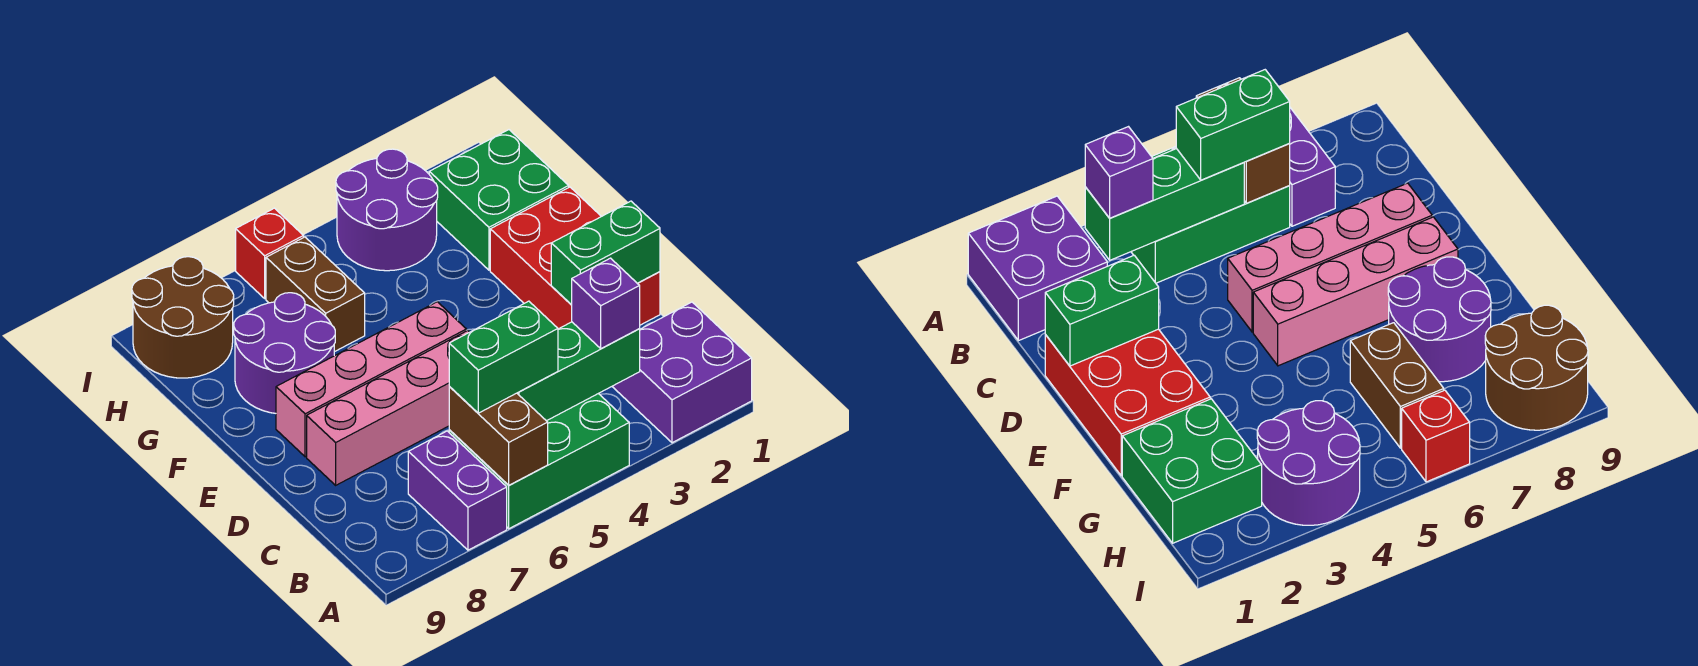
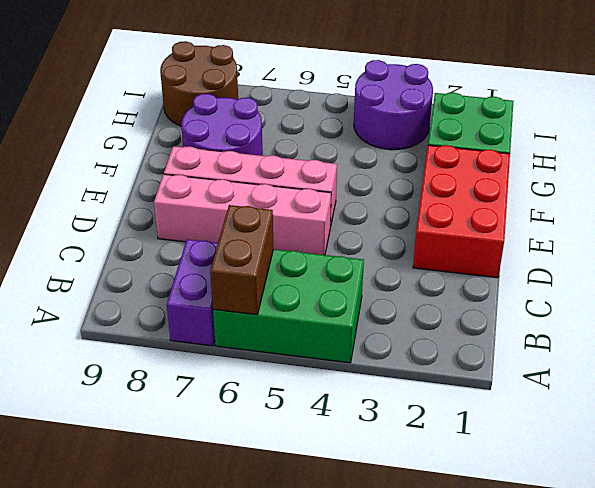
none -> purple 2x2 brick [612,302,752,443]
none -> brown 1x2 brick [266,237,365,352]
none -> red 1x1 brick [236,208,304,298]

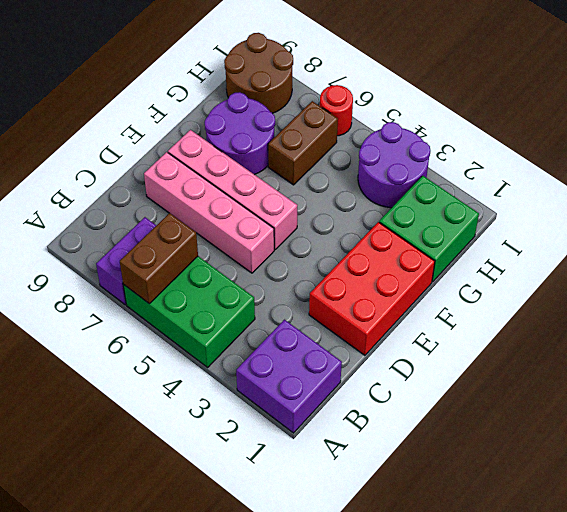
red 1x1 round brick [320,85,353,136] -> red 1x1 brick [236,208,304,298]
none -> green 1x3 brick [517,322,640,421]
none -> green 1x2 brick [551,201,660,305]
none -> purple 1x1 brick [572,258,640,348]

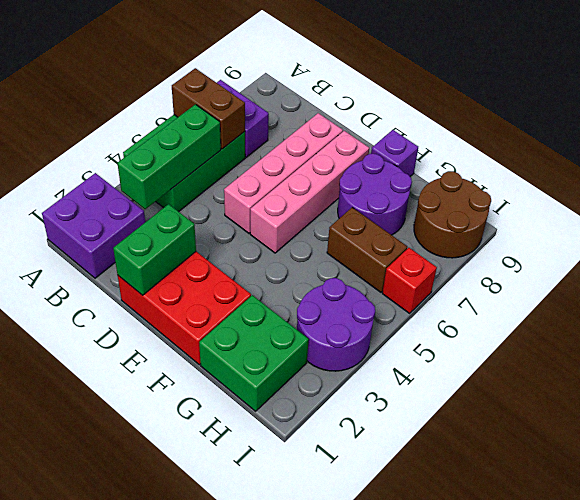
purple 1x1 brick [371,130,418,176] -> purple 1x1 brick moved to [572,258,640,348]
none -> green 1x2 brick [449,301,558,413]

